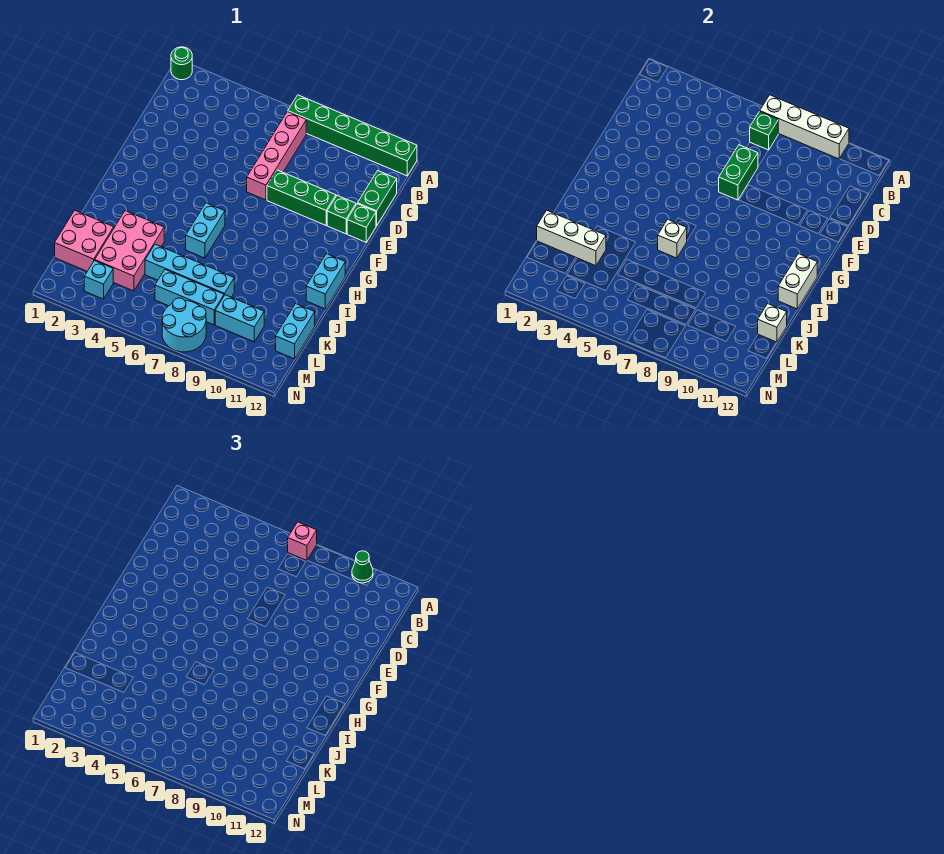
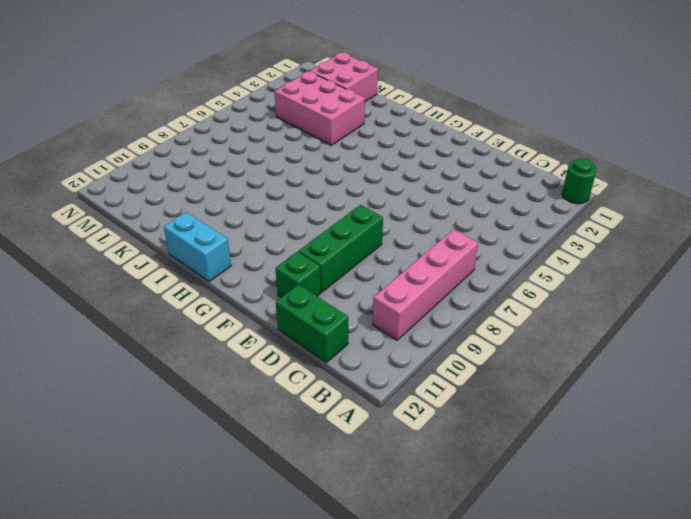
pink 1x4 brick [372,230,478,340] -> pink 1x4 brick turned to [247,111,306,200]
none -> green 1x6 brick [288,95,417,176]
none -> green 1x1 brick [347,204,376,242]
none -> cyan 1x2 brick [186,203,225,258]

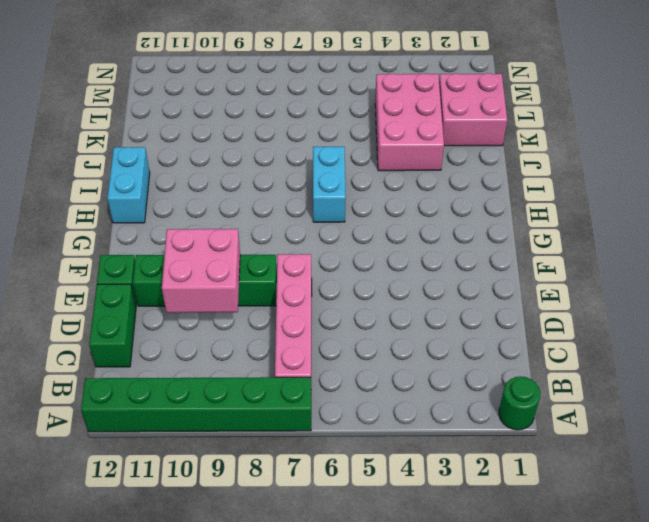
pink 2x2 brick [162,229,240,313] -> none
none -> cyan 1x4 brick [145,244,234,297]
none -> cyan 1x2 brick [276,304,315,359]
none -> cyan 1x3 brick [155,270,224,325]

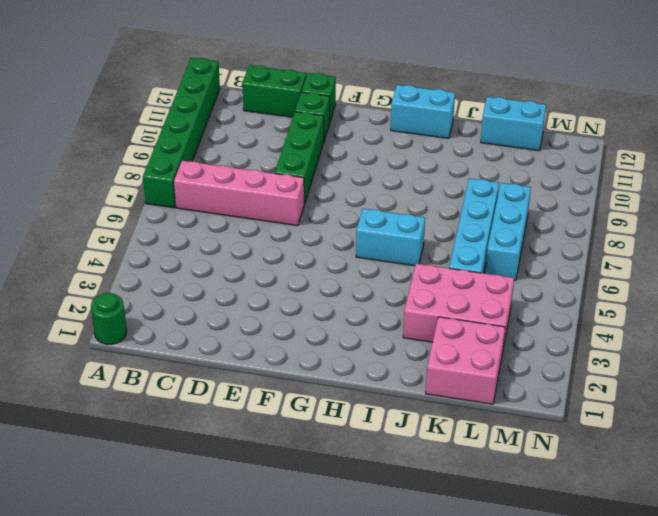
none -> cyan 1x2 brick [215,295,264,342]
none -> cyan 1x1 brick [84,260,113,299]
none -> cyan 2x2 round brick [162,298,206,352]

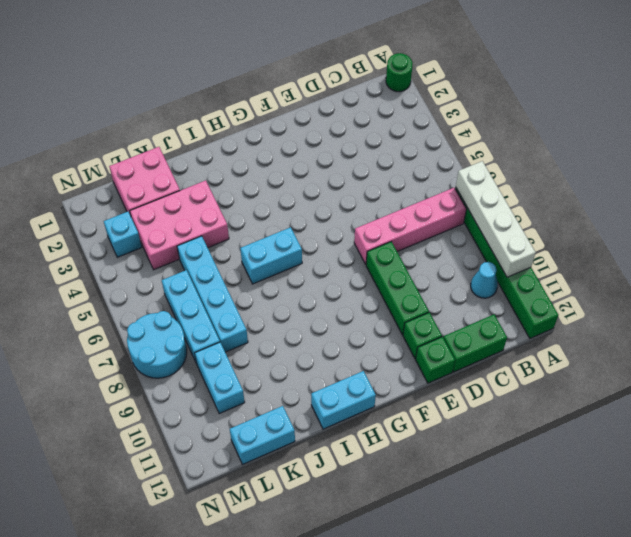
cyan 1x1 cone [471,262,498,298] -> none
none -> green 1x1 brick [750,111,778,150]
none -> green 1x2 brick [719,145,758,200]
none -> white 1x2 brick [778,254,817,309]

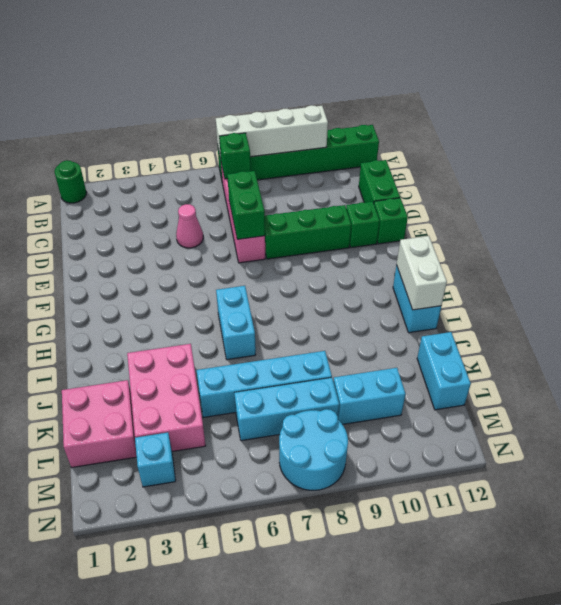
pink 1x1 cone [176,204,203,248] -> none
none -> white 1x1 brick [658,220,687,258]
none -> white 1x3 brick [537,210,606,266]
none -> white 1x1 brick [758,304,787,342]

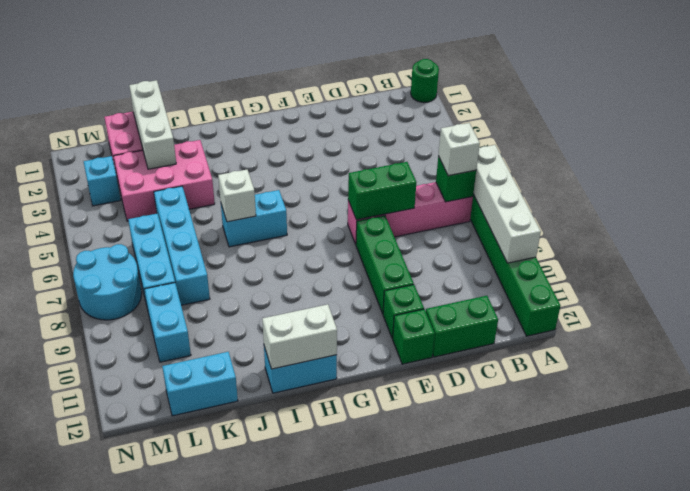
white 1x1 brick [438,123,480,176] -> white 1x1 brick moved to [758,304,787,342]
none -> pink 1x1 brick [288,522,317,561]
none -> green 1x1 cone [352,551,373,583]

